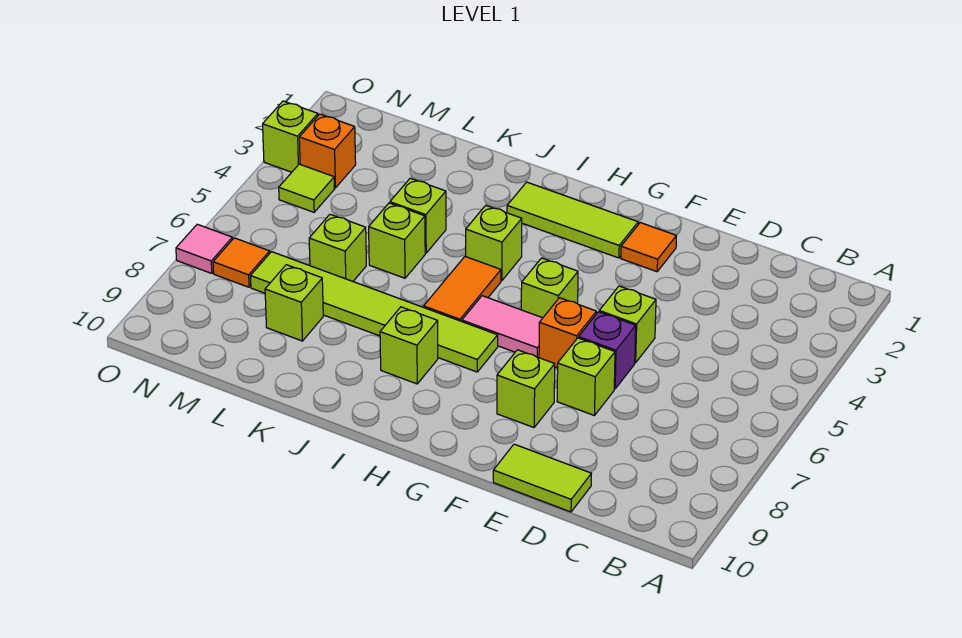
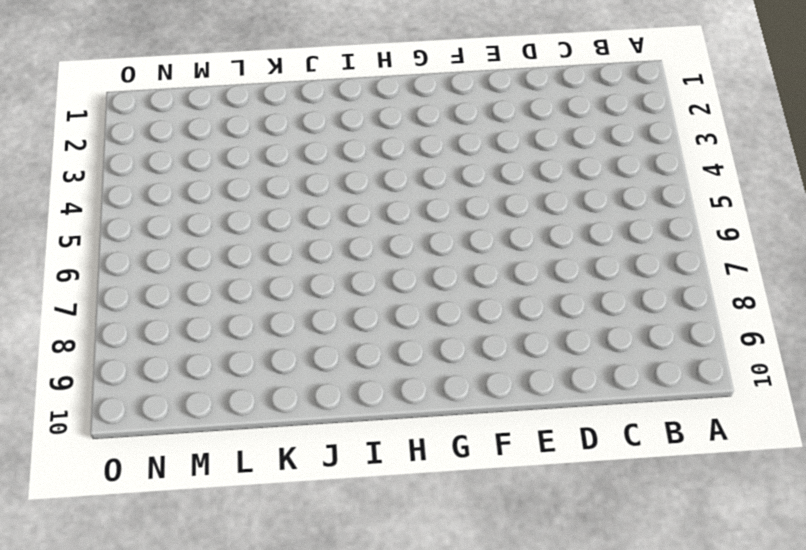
none -> lime 1x2 tile [493,444,591,512]
none -> lime 1x1 brick [599,286,656,363]
none -> purple 1x1 brick [579,312,636,389]

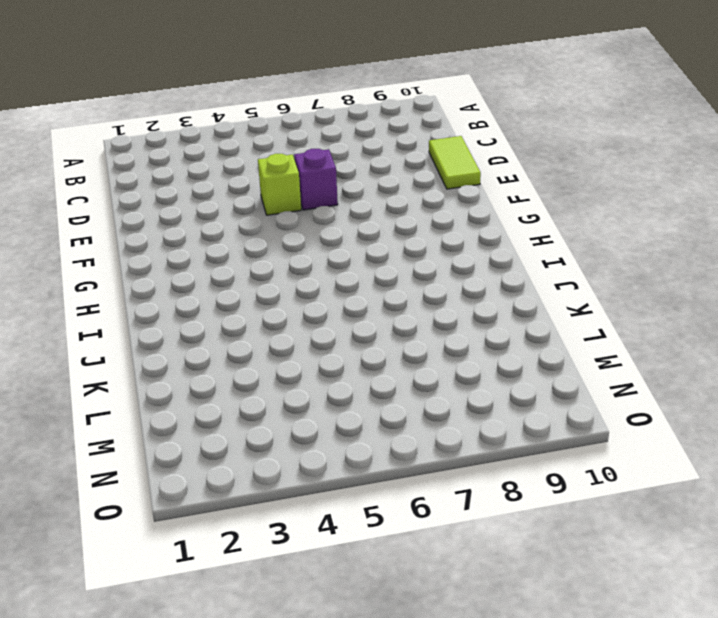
none -> lime 1x1 brick [557,338,615,416]
none -> orange 1x1 tile [621,223,676,272]
none -> orange 1x1 brick [539,298,596,368]

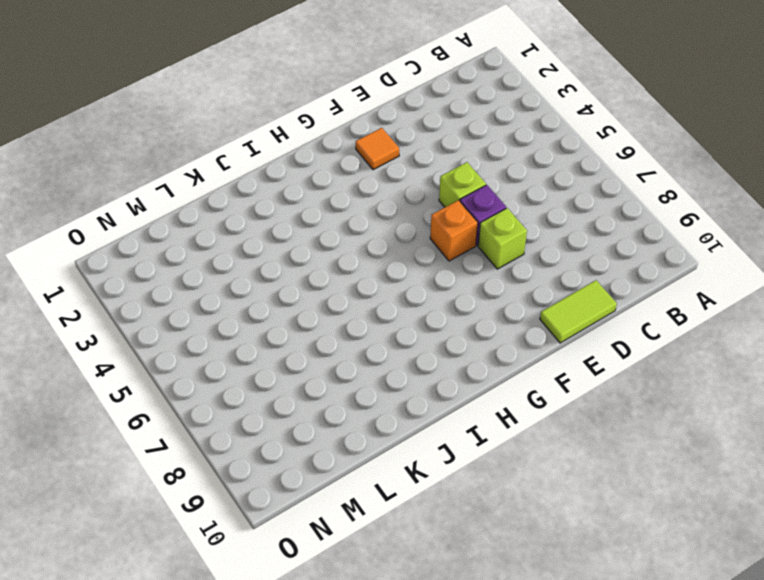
none -> lime 1x1 brick [497,350,555,428]
none -> lime 1x3 tile [507,182,638,258]
none -> lime 1x1 brick [521,258,578,318]

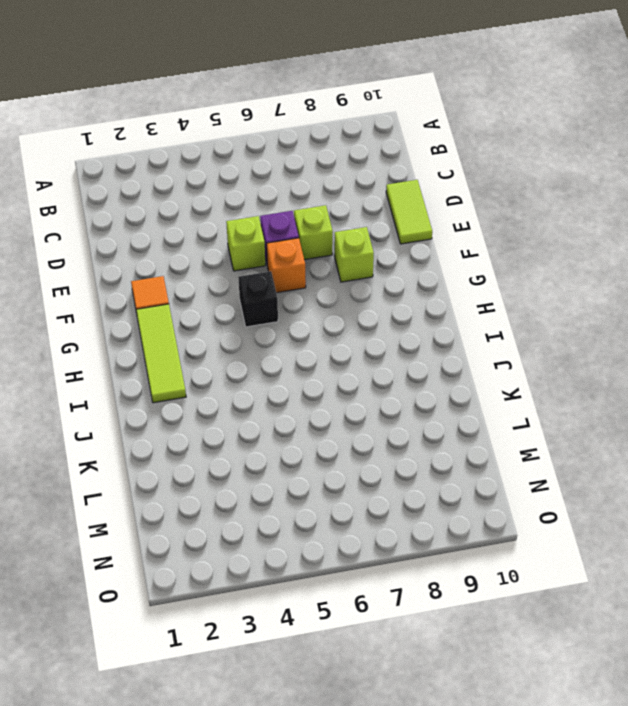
black 1x1 brick [238,271,278,327] -> lime 1x1 brick [521,258,578,318]
none -> pink 1x2 tile [462,296,542,358]
none -> lime 1x6 tile [251,252,498,372]
none -> lime 1x1 brick [466,205,522,281]

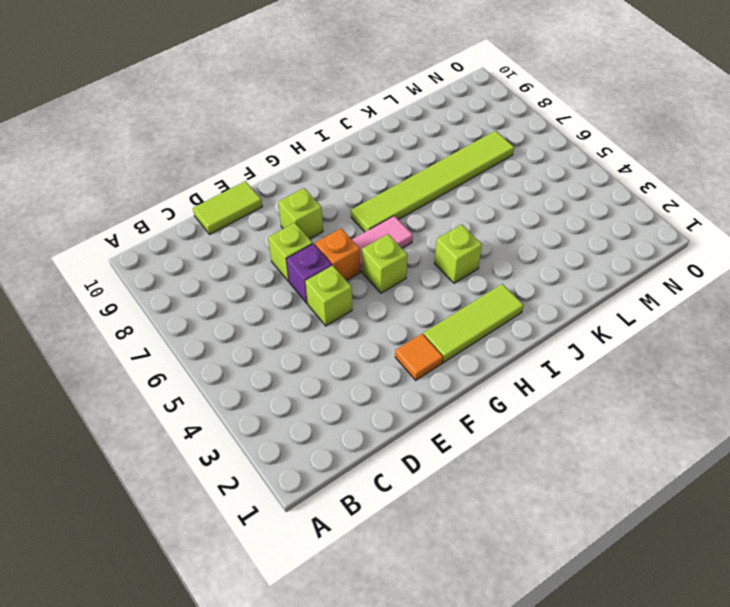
none -> orange 1x2 tile [424,256,501,321]
none -> lime 1x1 brick [380,307,438,384]
none -> lime 1x1 brick [390,178,446,253]

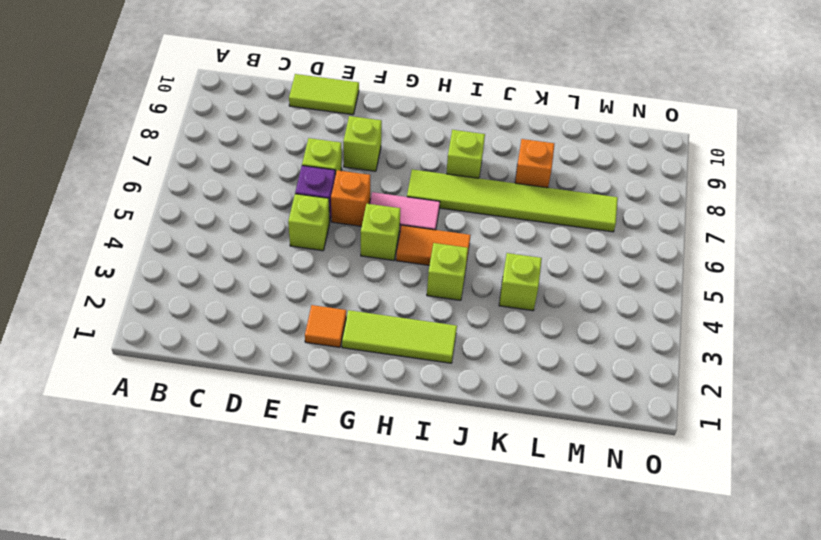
orange 1x2 tile [396,225,471,265] -> orange 1x2 tile turned to [424,256,501,321]
orange 1x1 brick [515,139,554,188] -> orange 1x1 brick moved to [299,114,356,188]
none -> lime 1x1 brick [369,203,425,278]
none -> lime 1x1 brick [309,214,366,281]
none -> lime 1x1 brick [265,265,323,341]

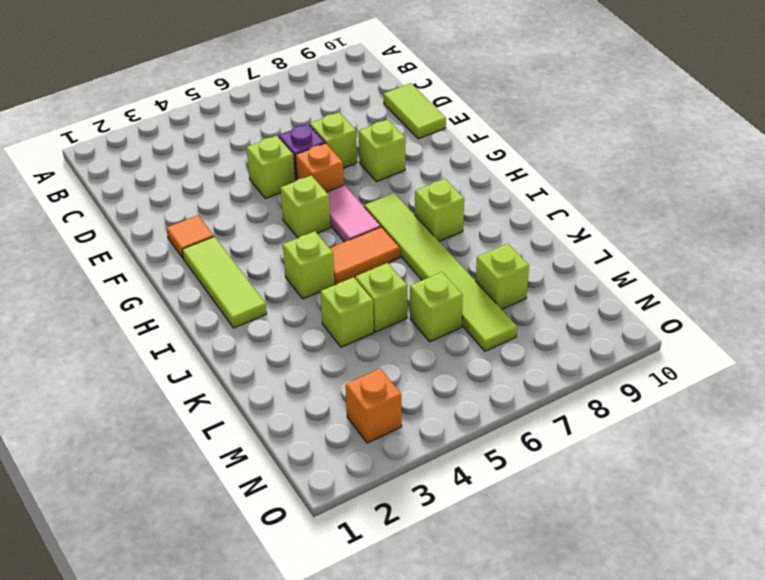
none -> lime 1x1 tile [279,164,334,212]
none -> orange 1x1 tile [213,238,270,287]
none -> lime 1x1 brick [263,101,318,172]

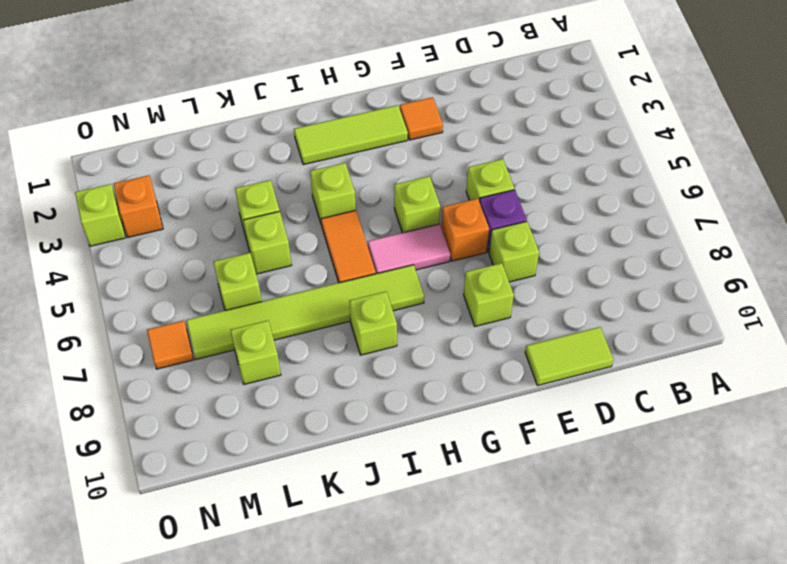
none -> lime 1x1 tile [279,164,334,212]
none -> pink 1x1 tile [176,224,232,273]

